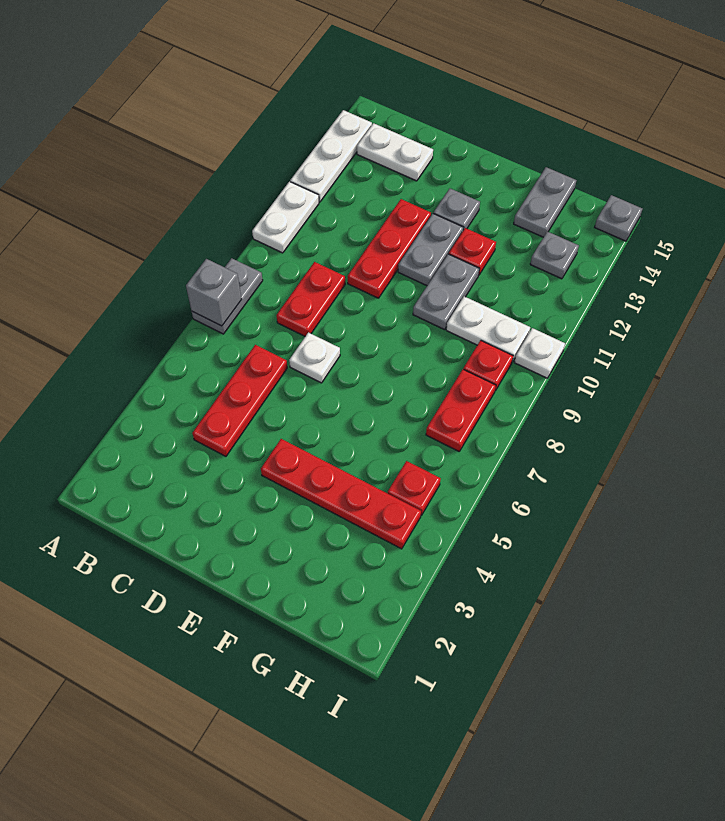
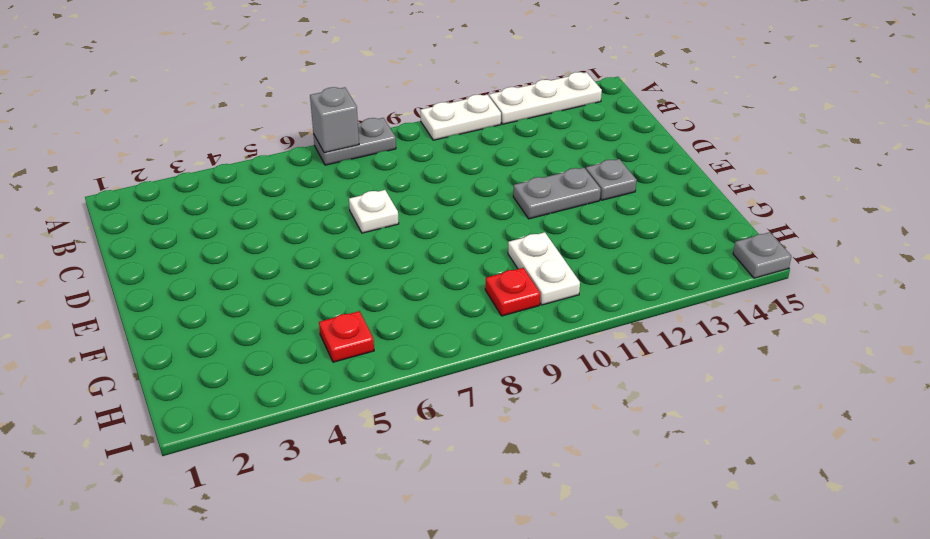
none -> white 1x2 plate [357,123,433,181]
none -> red 1x3 plate [192,345,287,456]
none -> red 1x2 plate [276,262,345,336]

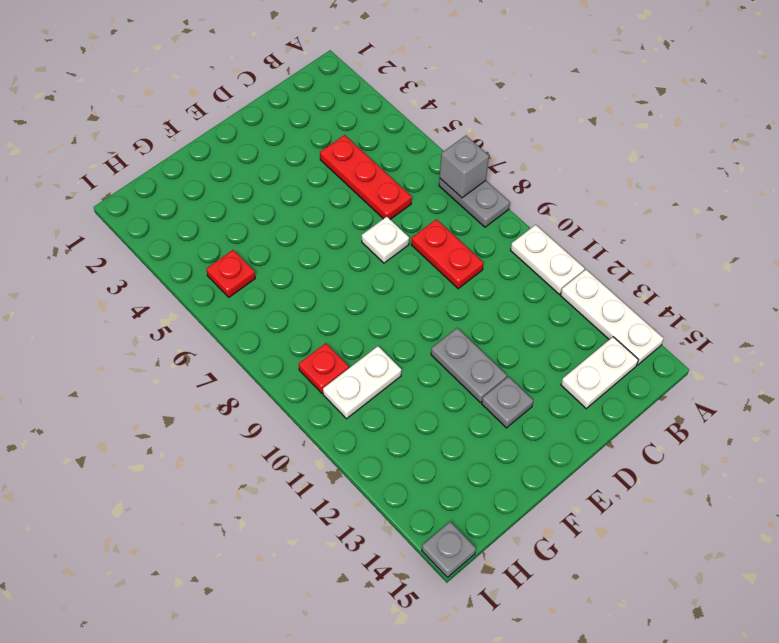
none -> red 1x3 plate [348,199,431,298]
none -> red 1x4 plate [261,439,421,549]
none -> grey 1x2 plate [413,254,479,330]

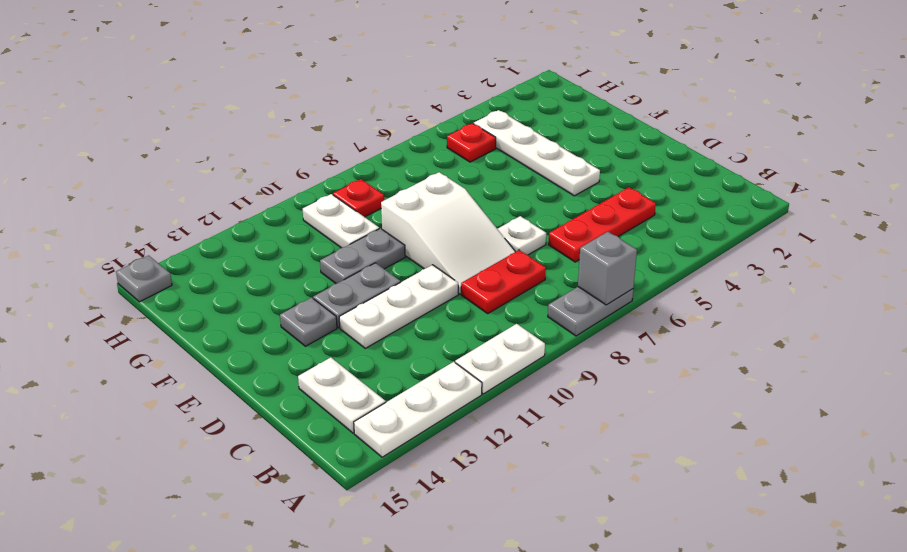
white 2x3 slope [381,172,515,294] -> none
white 1x3 plate [339,265,458,348] -> red 1x3 plate [348,199,431,298]
white 1x4 plate [474,110,600,196] -> red 1x4 plate [261,439,421,549]
none -> red 1x1 plate [449,228,496,275]
none -> grey 1x2 plate [514,167,576,237]
none -> red 1x2 plate [426,370,496,451]

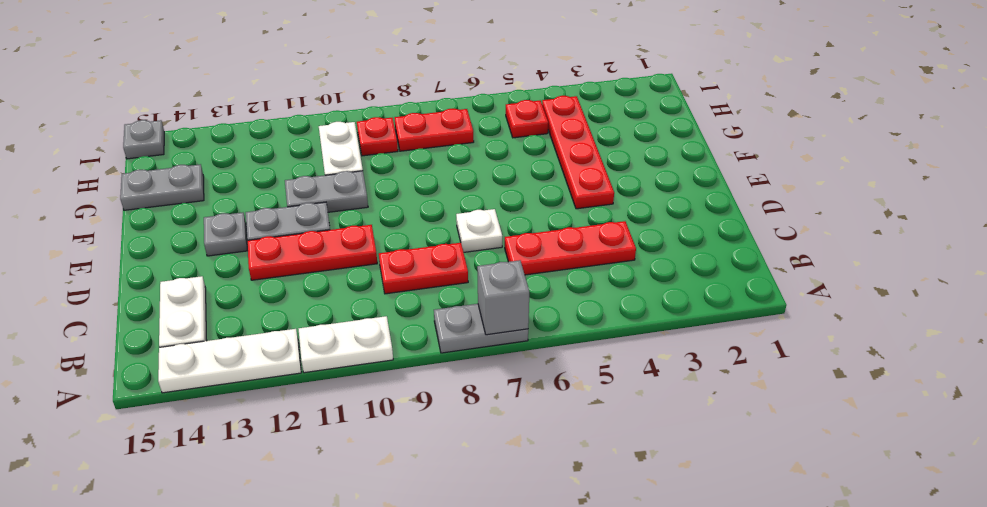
none -> red 1x1 plate [449,228,496,275]
none -> grey 1x1 plate [530,231,579,279]
none -> white 1x1 plate [514,328,565,378]

